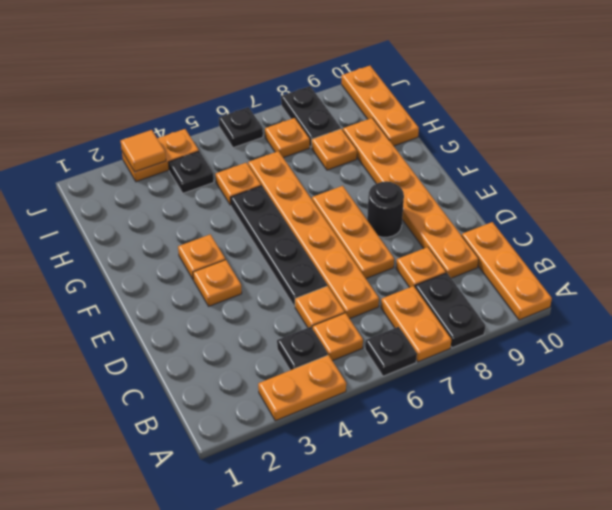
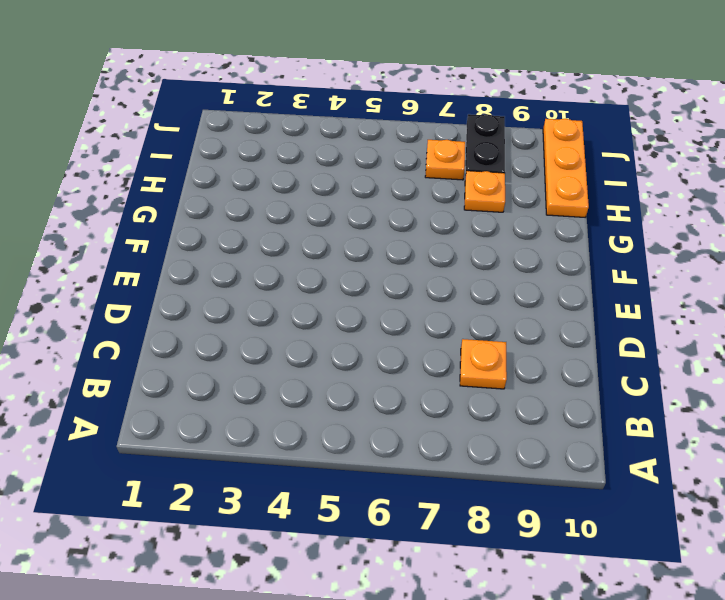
none -> orange 1x2 plate [258,355,346,421]
none -> black 1x1 plate [365,327,417,376]
none -> orange 1x2 plate [381,286,451,362]

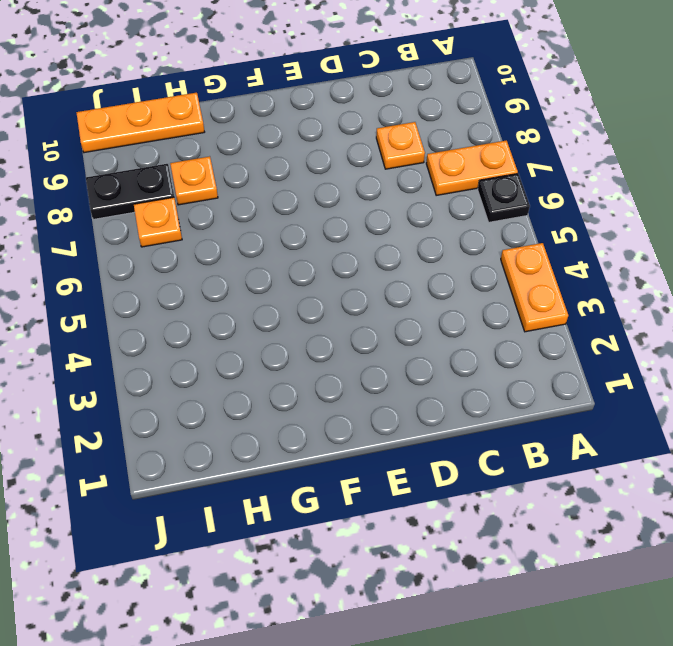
none -> black 1x2 plate [415,273,485,348]
none -> orange 1x3 plate [462,222,552,320]
none -> black 1x1 plate [277,327,328,370]

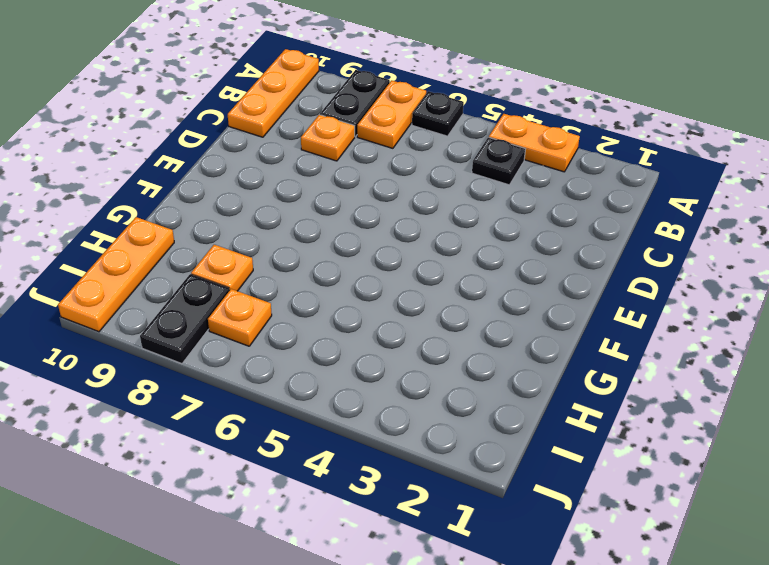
none -> orange 1x1 plate [312,313,363,361]
none -> orange 1x1 plate [295,286,345,328]
none -> orange 1x6 plate [248,151,379,319]

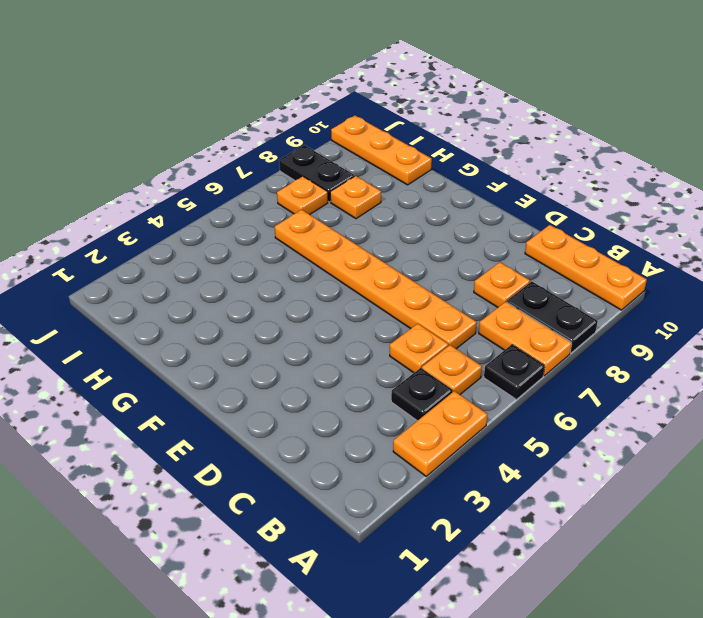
none -> orange 1x6 plate [343,118,479,278]
none -> black 1x4 plate [231,186,327,306]
none -> orange 1x3 plate [312,186,394,279]

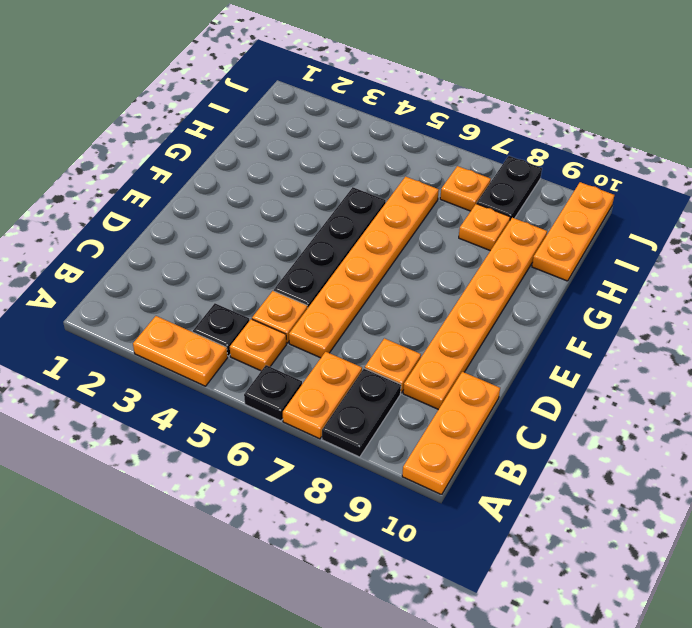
none -> orange 1x3 plate [312,186,394,279]
none -> orange 1x1 plate [193,260,242,306]
none -> black 1x1 round brick [367,181,404,237]

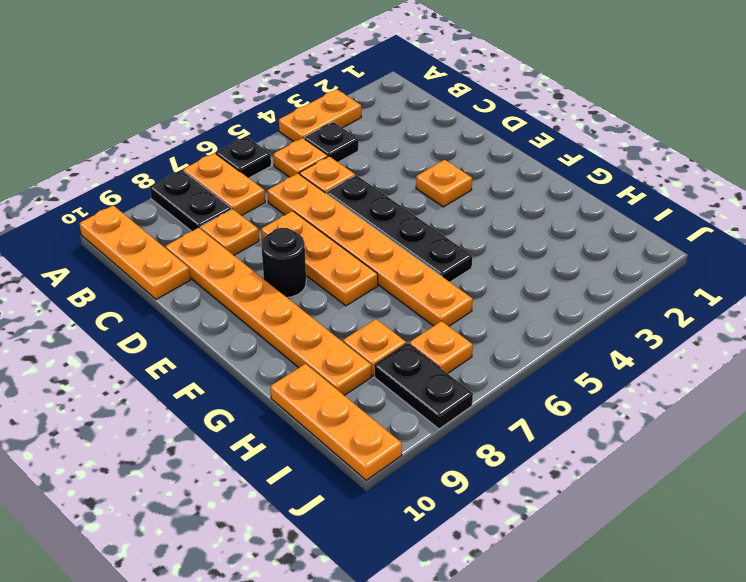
none -> orange 1x1 plate [178,234,225,280]
none -> orange 1x1 plate [216,163,261,205]
none -> black 1x1 plate [168,151,214,193]

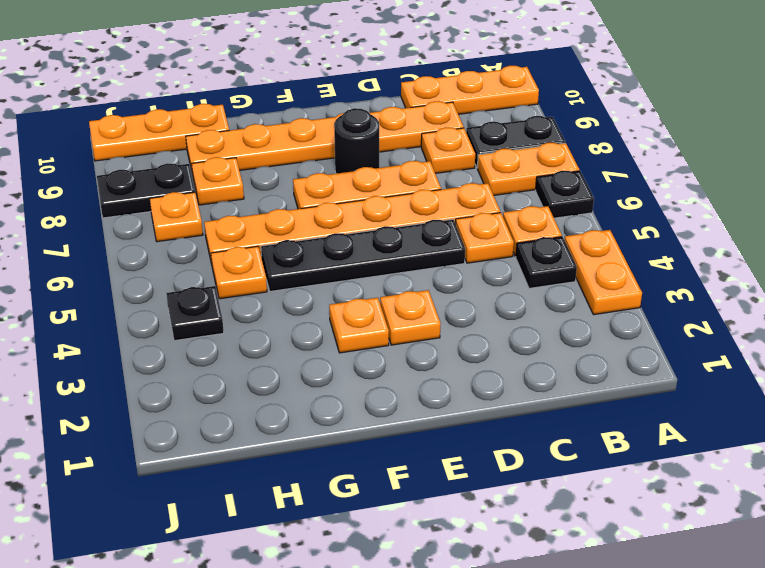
none -> orange 1x2 plate [122,129,199,182]
none -> black 1x1 plate [219,107,263,148]
none -> orange 1x1 tile [121,130,166,172]

